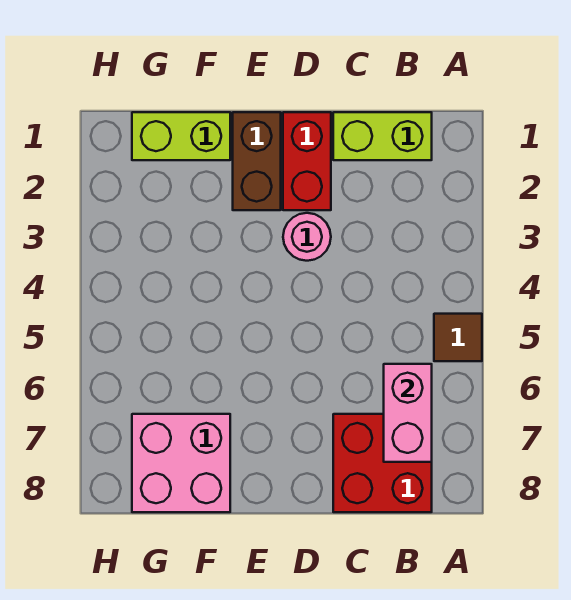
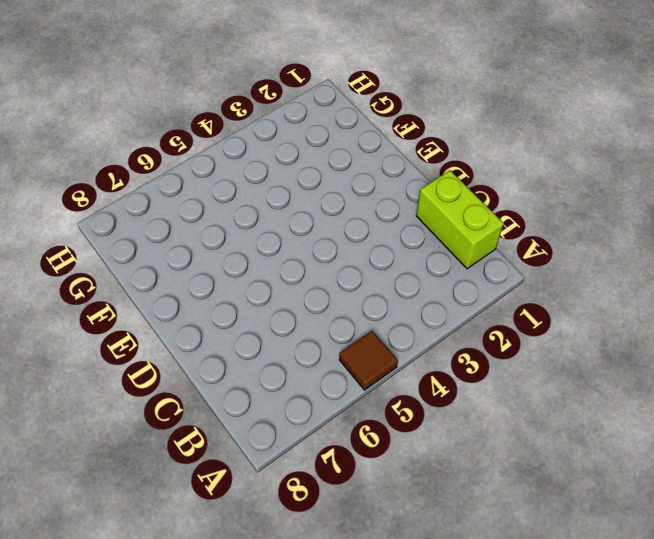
none -> red 2x2 brick [333,414,432,512]
none -> red 1x2 brick [283,112,331,210]

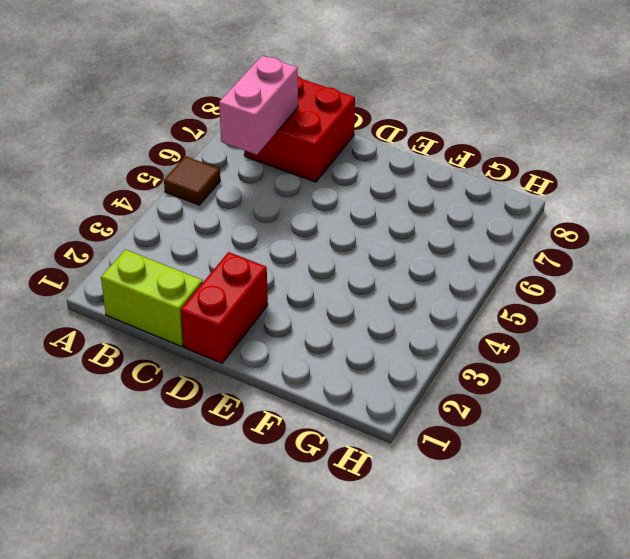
none -> pink 1x1 round brick [283,213,331,261]
none -> brown 1x2 brick [233,112,281,210]

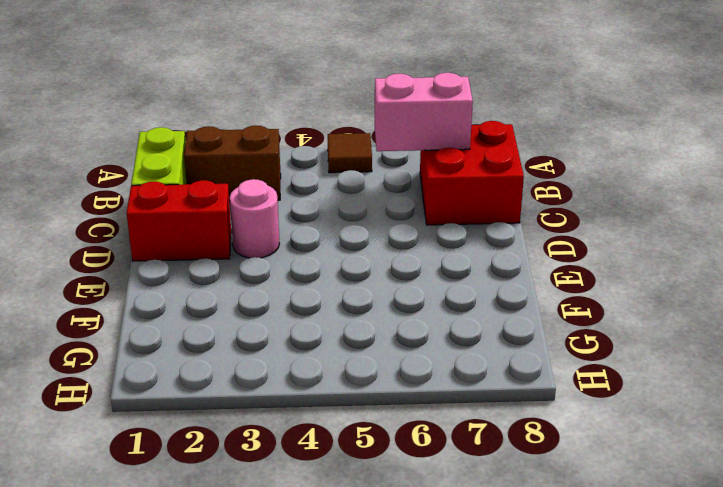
brown 1x2 brick [184,125,281,201] -> brown 1x2 brick moved to [233,112,281,210]
none -> lime 1x2 brick [132,112,230,160]
none -> pink 2x2 brick [132,414,230,512]

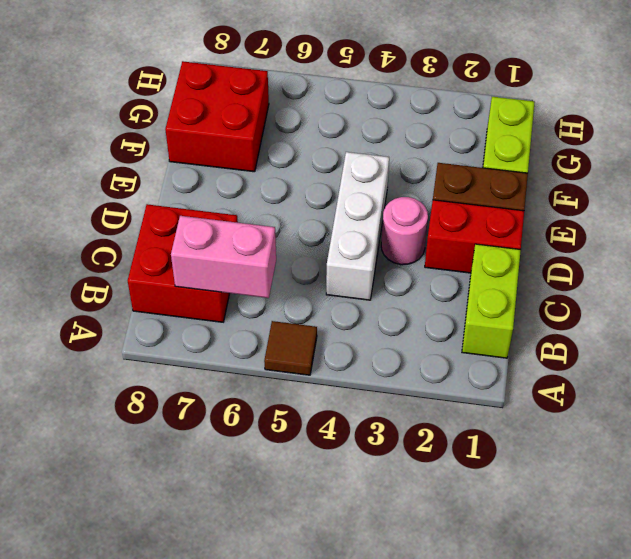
white 1x3 brick [326,152,389,300] -> none
red 2x2 brick [165,61,269,172] -> pink 2x2 brick [132,414,230,512]

